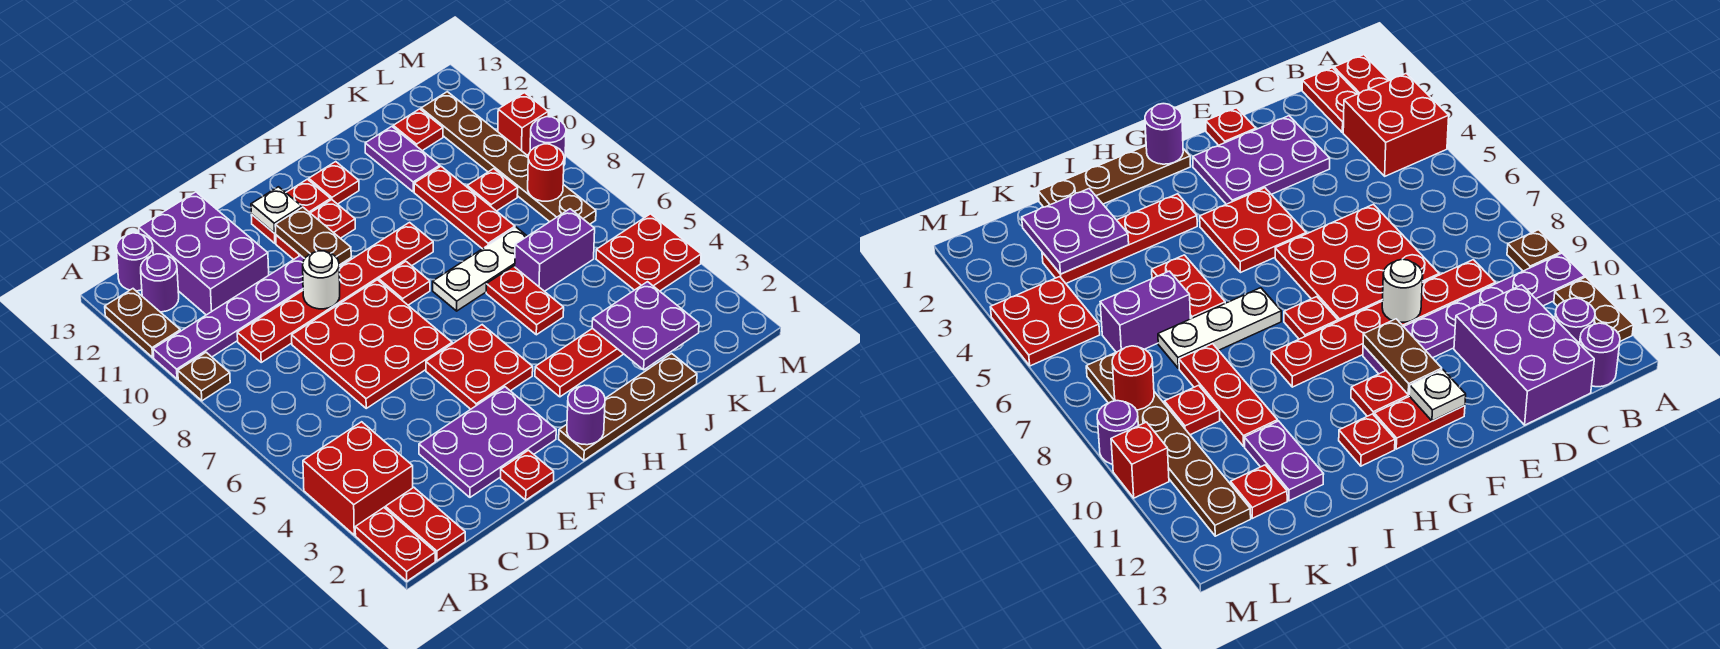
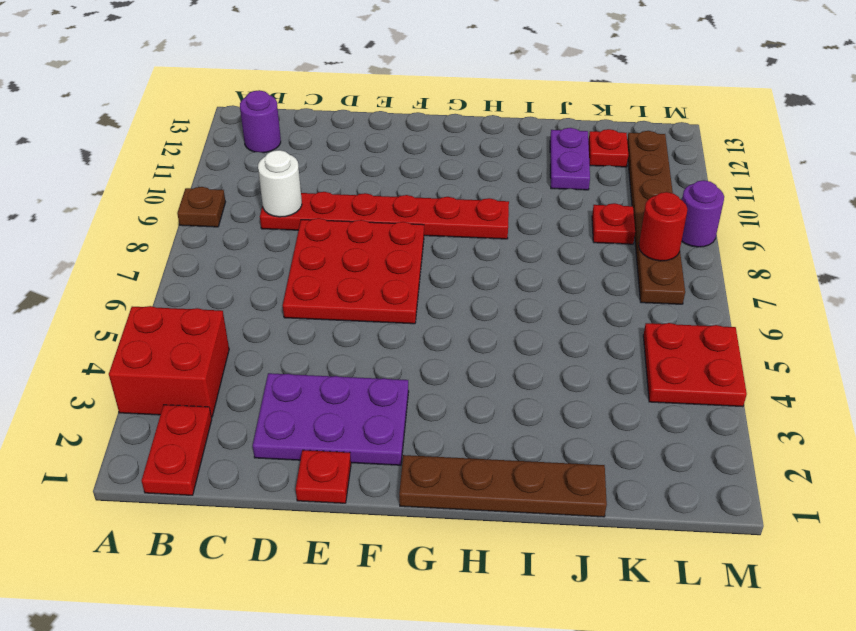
white 1x1 round brick [258,150,302,217] -> white 1x1 round brick moved to [303,251,340,309]
none -> red 1x2 plate [355,508,435,581]
none -> purple 1x6 plate [153,255,351,379]
none -> brown 1x2 plate [105,289,180,357]
none -> purple 1x1 round brick [116,233,153,291]

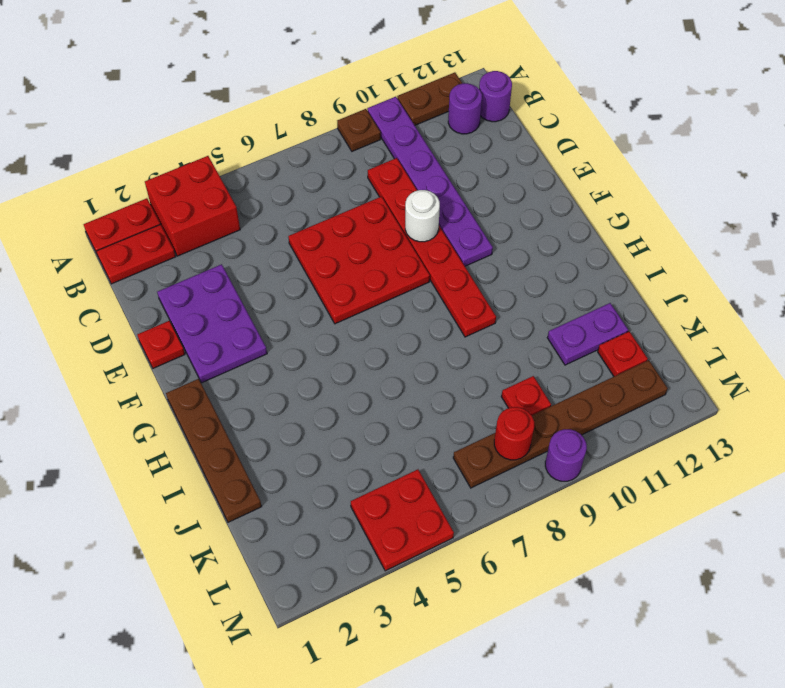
none -> purple 2x3 brick [139,192,269,315]
none -> red 2x2 plate [426,325,533,409]
none -> red 1x2 plate [276,200,355,260]
none -> red 1x2 plate [251,179,331,243]

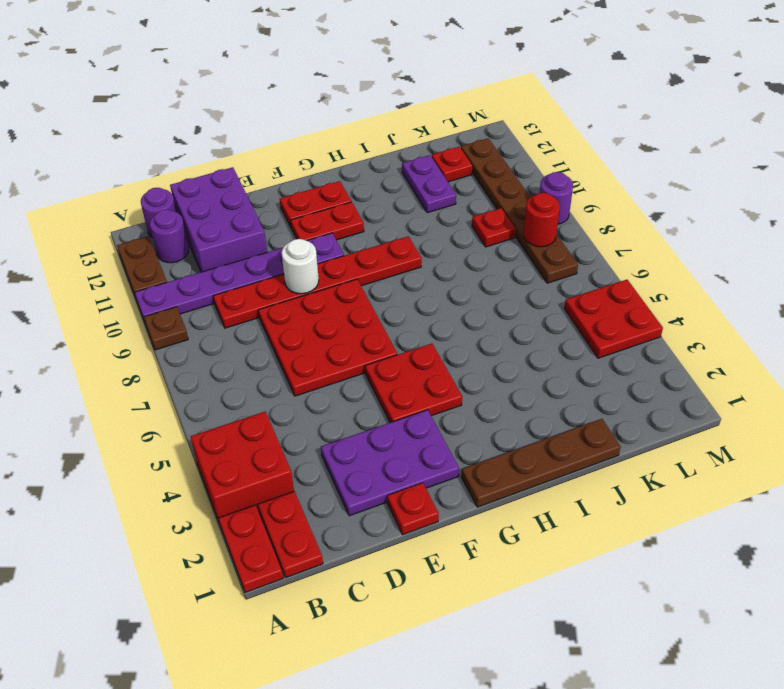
none -> red 1x1 plate [379,262,430,305]
none -> red 1x4 plate [535,328,623,397]
none -> white 1x3 plate [433,227,527,311]
none -> red 1x1 plate [309,162,359,204]

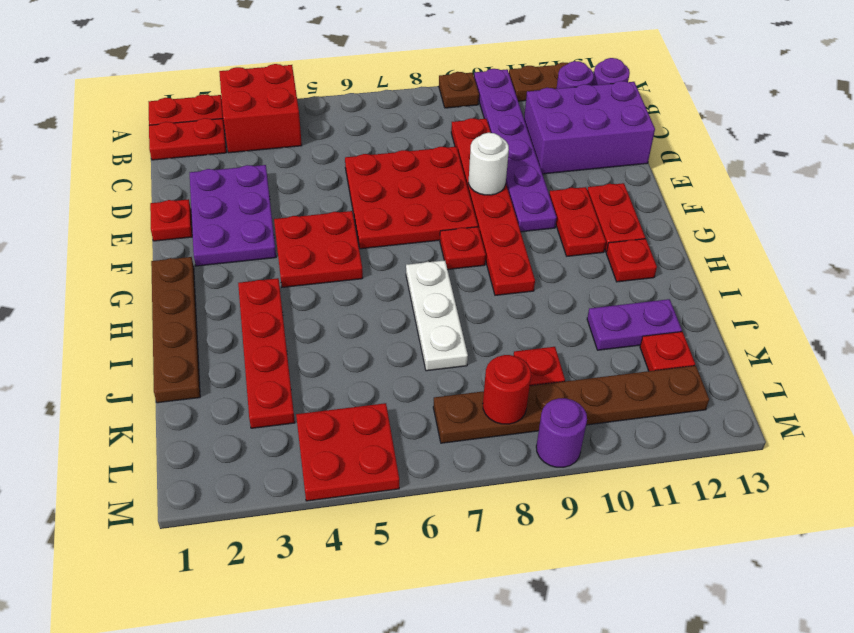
none -> red 1x2 plate [486,266,564,335]
none -> purple 1x2 brick [515,209,595,291]
none -> red 1x3 plate [414,166,515,249]
none -> red 1x1 brick [498,93,548,155]

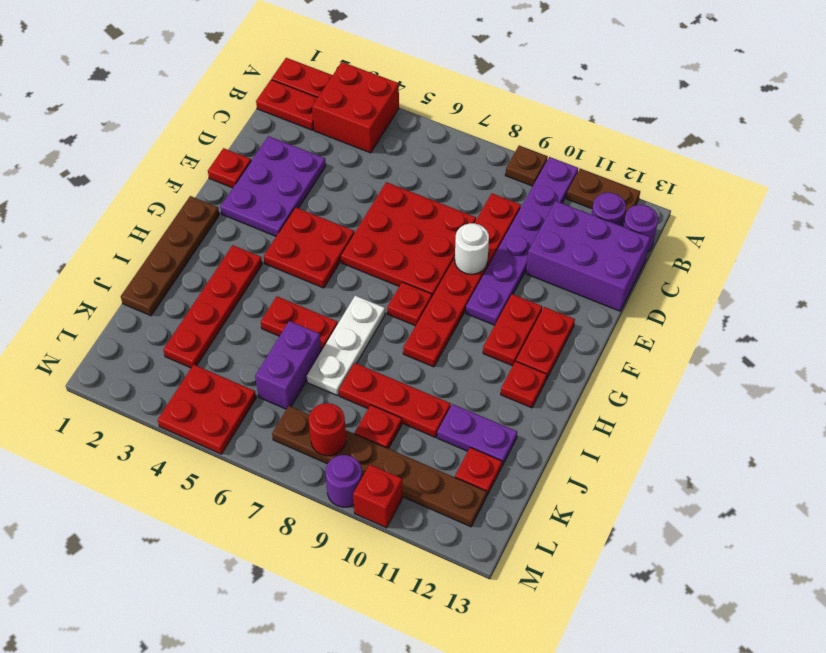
none -> brown 1x2 plate [275,207,351,265]
none -> white 1x1 plate [251,187,302,233]
none -> purple 1x1 round brick [567,385,605,445]
none -> purple 2x2 plate [592,282,699,370]

